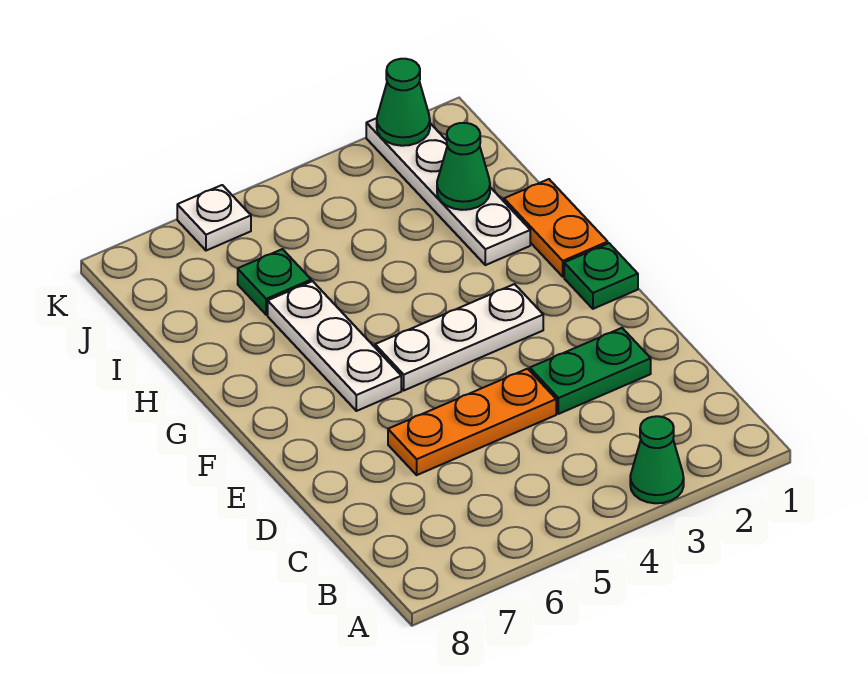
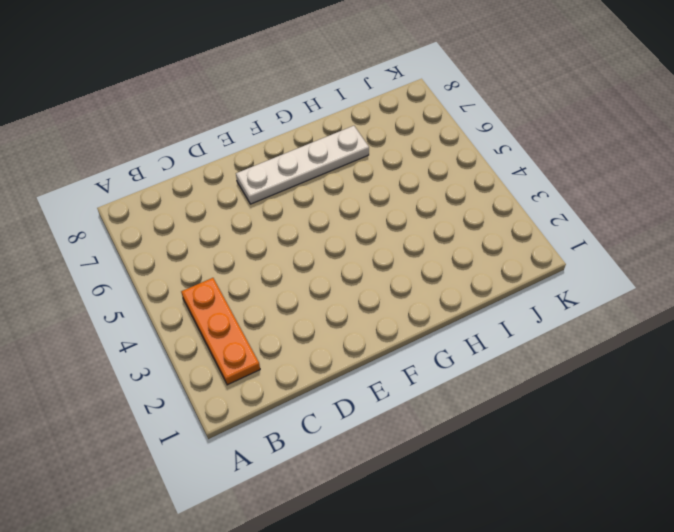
orange 1x3 plate [181,278,260,385] -> orange 1x3 plate moved to [388,369,556,475]
white 1x4 plate [236,126,369,204] -> white 1x4 plate moved to [366,118,530,265]
none -> green 1x1 cone [630,416,684,503]
none -> green 1x2 plate [530,328,651,414]
none -> green 1x1 plate [564,243,638,309]

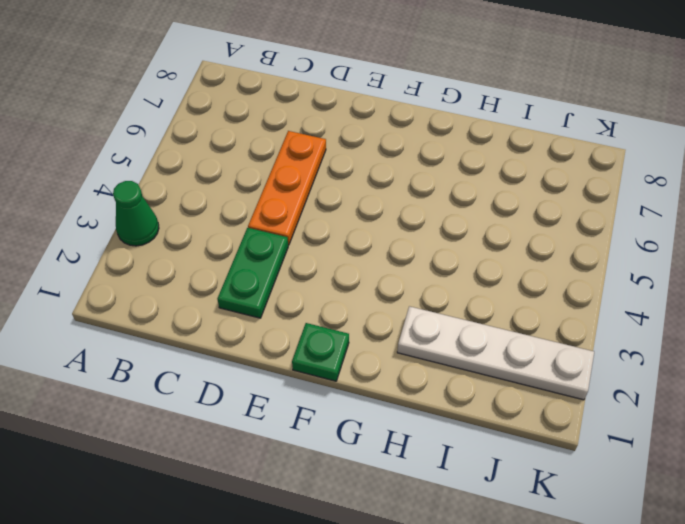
none -> white 1x3 plate [375,284,543,390]
none -> white 1x3 plate [268,281,401,411]
none -> orange 1x2 plate [504,179,608,277]

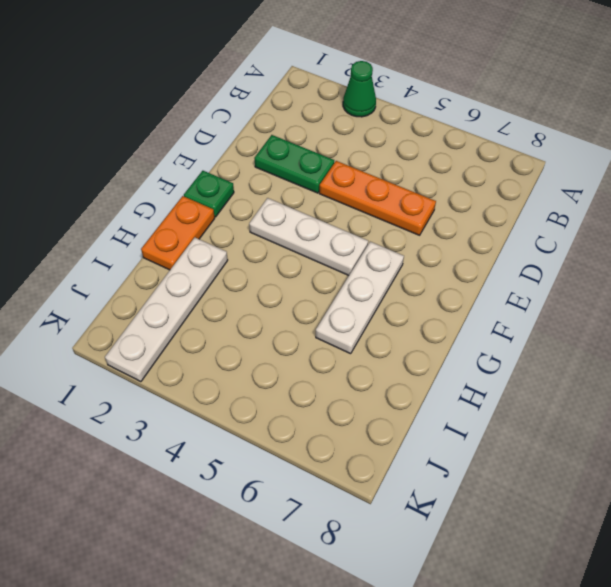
none -> green 1x1 plate [238,249,311,315]
none -> white 1x1 plate [177,185,251,251]
none -> green 1x1 cone [437,123,490,210]

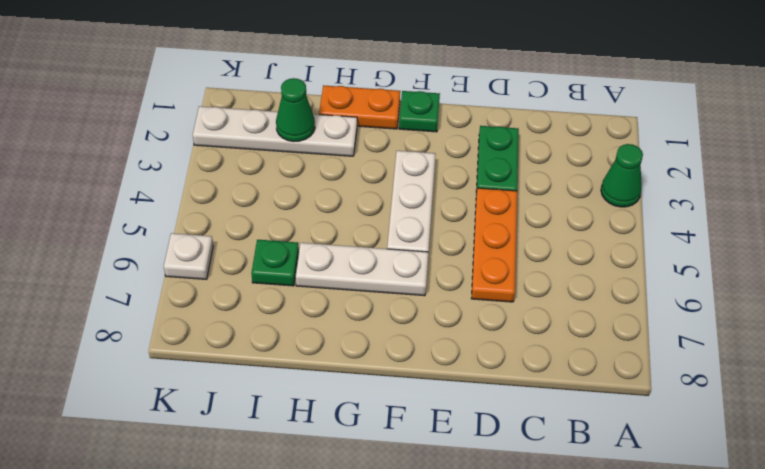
none -> green 1x1 cone [377,59,430,146]

